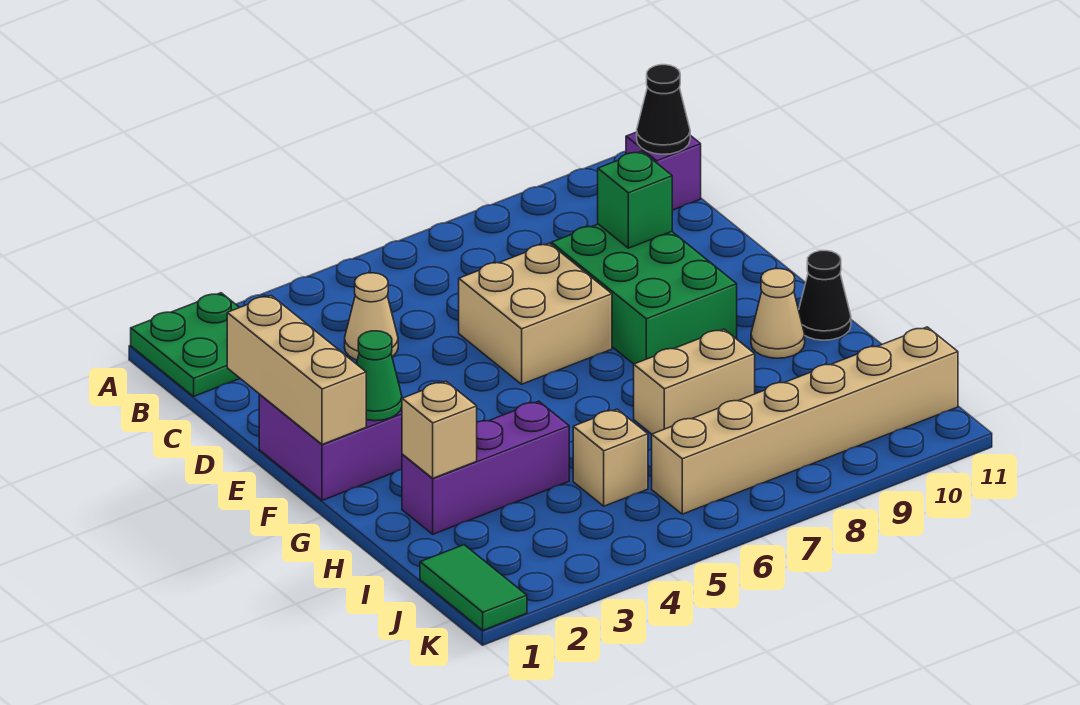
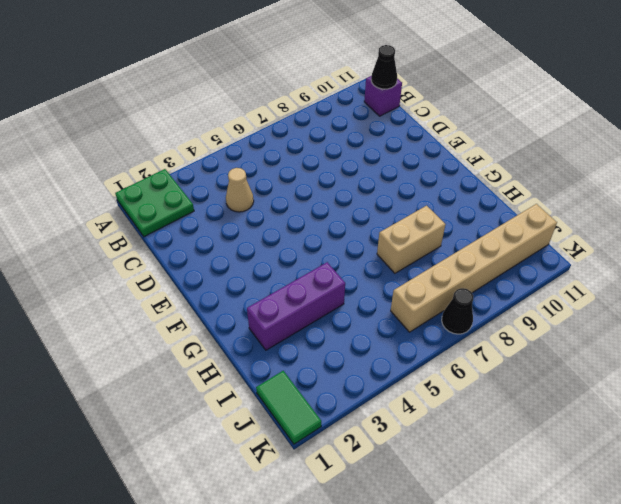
black 1x1 cone [442,288,473,334] -> black 1x1 cone moved to [799,251,851,340]
none -> tan 2x2 brick [459,243,612,384]
none -> green 2x3 brick [551,224,737,364]
none -> purple 2x2 brick [259,395,402,500]

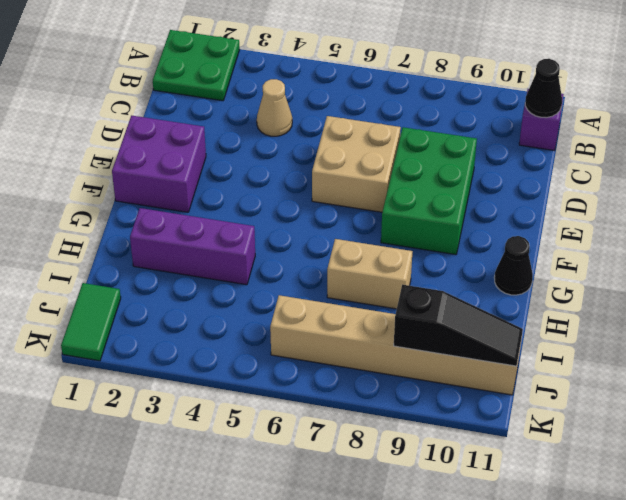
black 1x3 slope [394,285,523,366] -> none
none -> tan 1x1 cone [751,269,805,358]
none -> tan 1x1 brick [573,409,648,506]
none -> tan 1x3 brick [227,295,366,444]

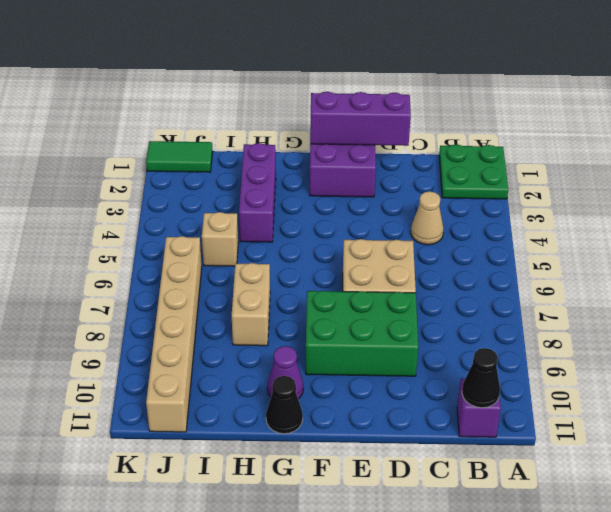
purple 1x3 brick [310,92,411,146] -> tan 1x3 brick [227,295,366,444]
purple 1x1 cone [267,346,303,399] -> tan 1x1 cone [751,269,805,358]
none -> green 1x1 brick [598,151,672,248]
none -> green 1x1 cone [357,331,402,421]
none -> tan 1x1 brick [402,381,477,478]

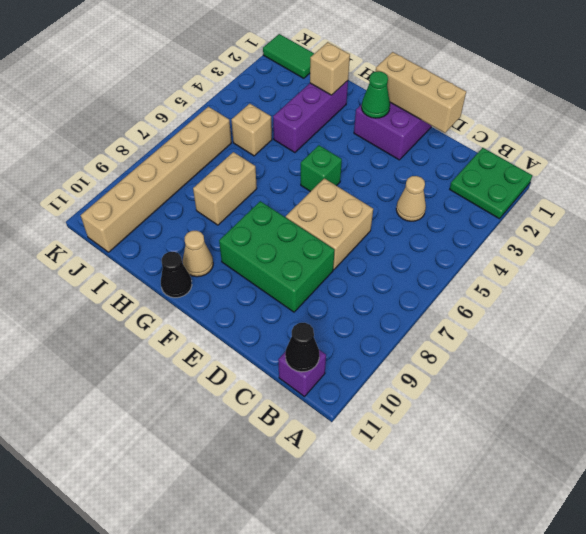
green 1x1 brick [301,145,342,192] -> green 1x1 brick moved to [598,151,672,248]

